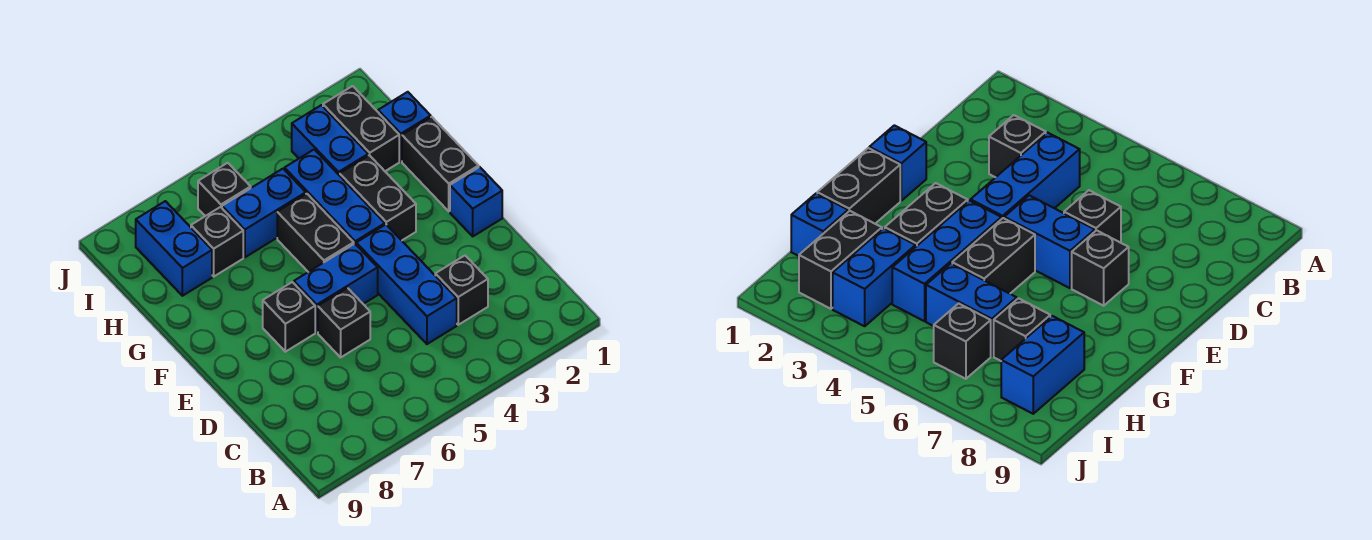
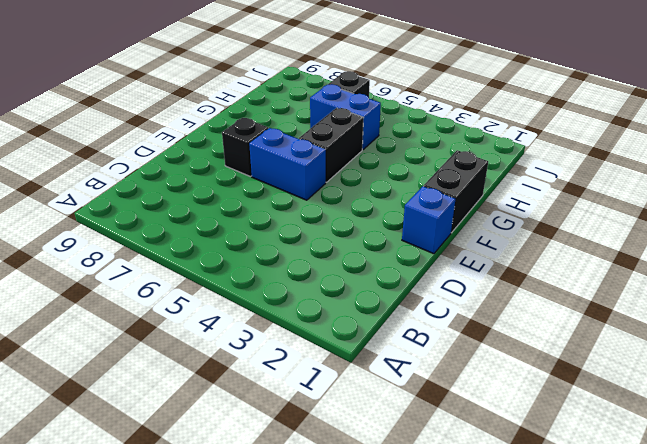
none -> black 1x1 brick [435,256,488,325]
none -> blue 1x3 brick [356,225,457,344]
none -> black 1x1 brick [318,288,370,357]

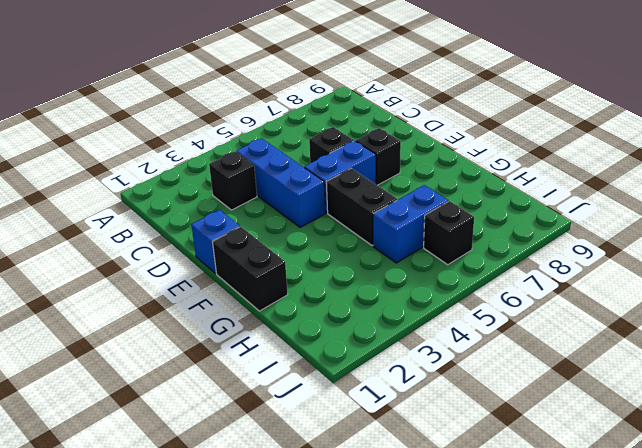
none -> black 1x2 brick [340,155,416,240]
none -> blue 1x3 brick [284,150,385,244]
none -> blue 1x1 brick [378,92,431,161]

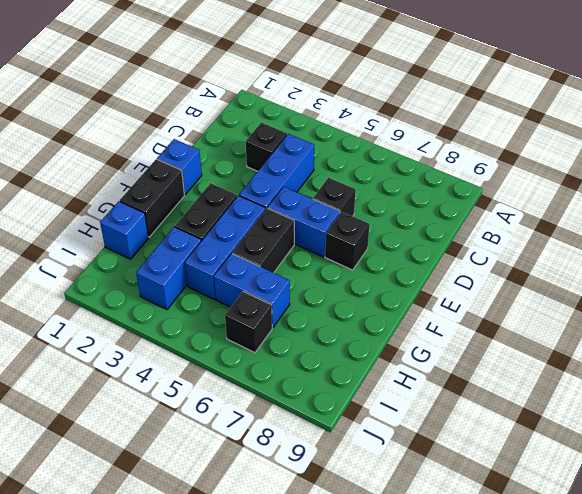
none -> black 1x2 brick [323,86,399,171]
none -> black 1x1 brick [191,207,243,276]
none -> blue 1x2 brick [136,201,212,296]

